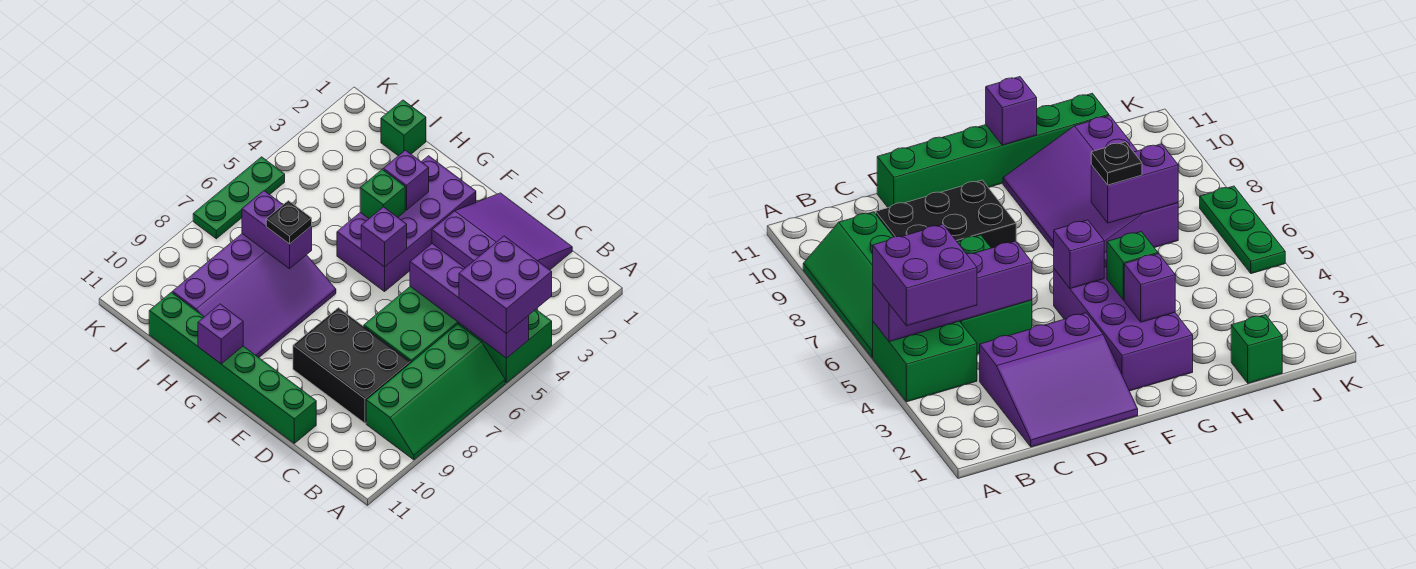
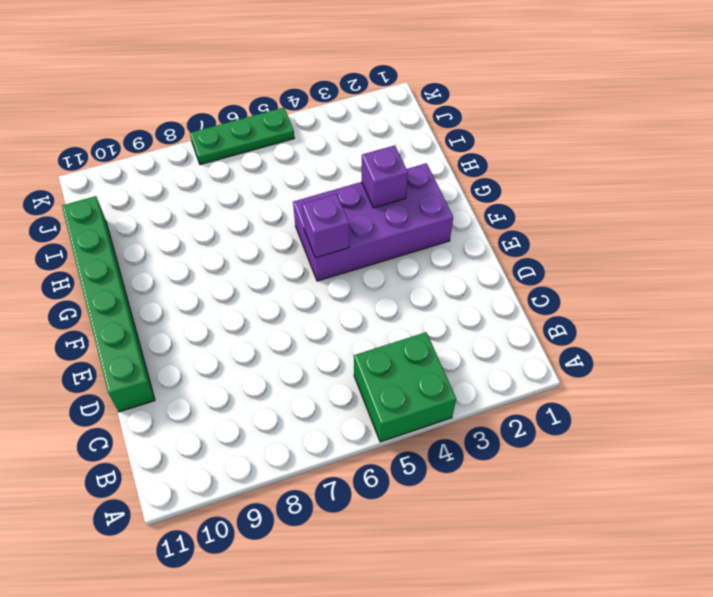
none -> green 2x4 slope [366,324,505,460]
none -> purple 3x3 slope [432,193,572,270]
none -> green 2x3 brick [364,286,459,363]

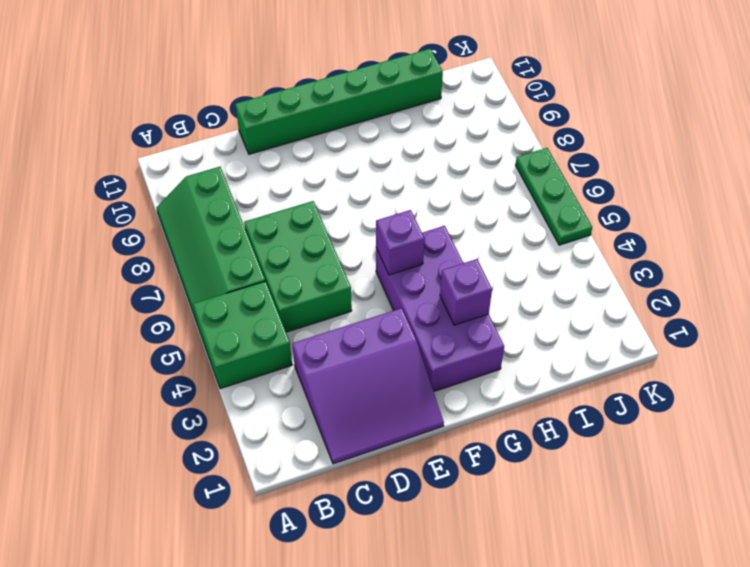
none -> black 2x3 brick [293,308,410,423]
none -> purple 3x4 slope [172,234,336,357]
none -> green 1x1 brick [381,100,426,156]

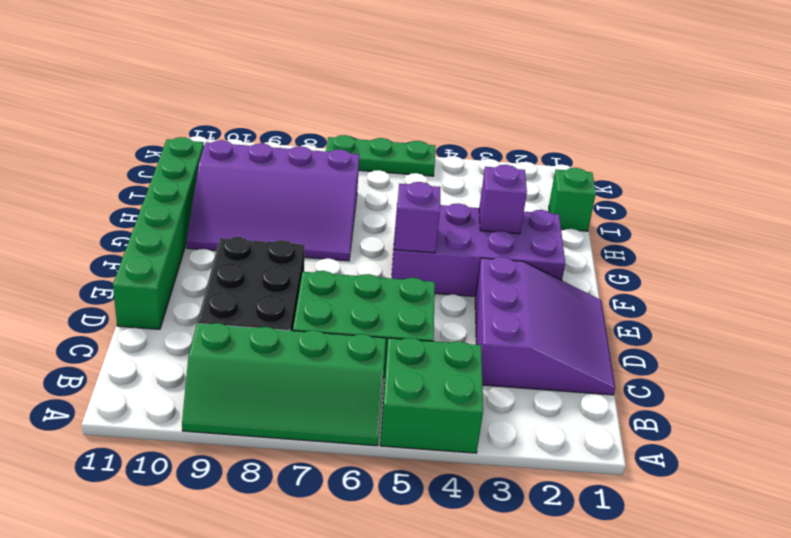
none -> purple 1x4 brick [410,244,529,358]
none -> green 1x1 brick [360,170,405,218]
none -> purple 1x1 brick [198,304,243,364]

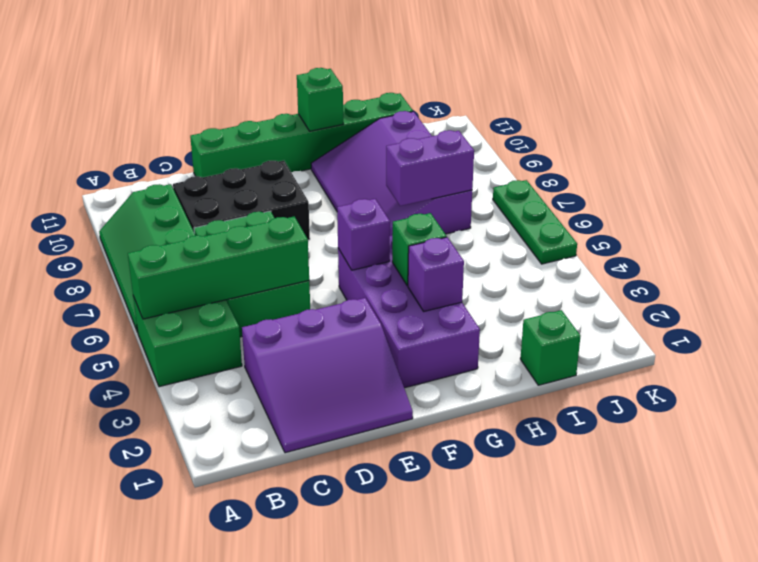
green 1x4 brick [128,216,309,319] -> purple 1x4 brick [410,244,529,358]
green 1x1 brick [297,68,343,131] -> purple 1x1 brick [198,304,243,364]
none -> purple 2x2 brick [459,236,552,334]
none -> black 1x1 plate [266,201,312,244]

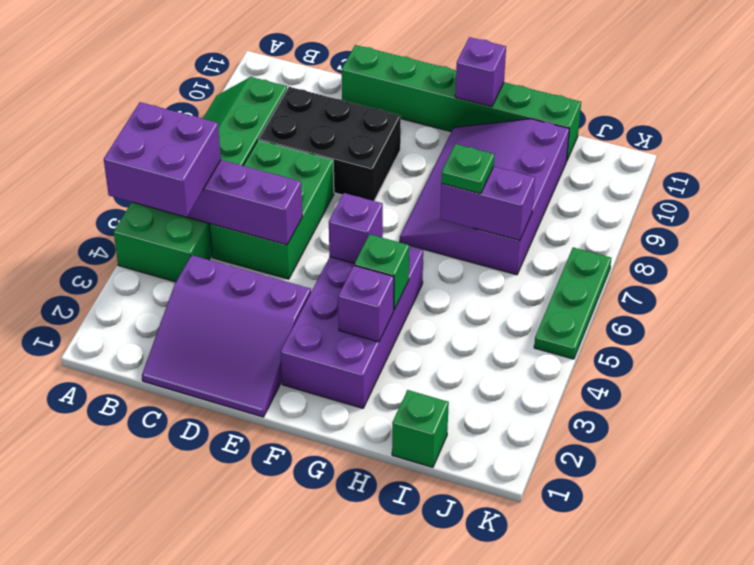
green 1x1 plate [441,144,494,194] -> black 1x1 plate [266,201,312,244]

